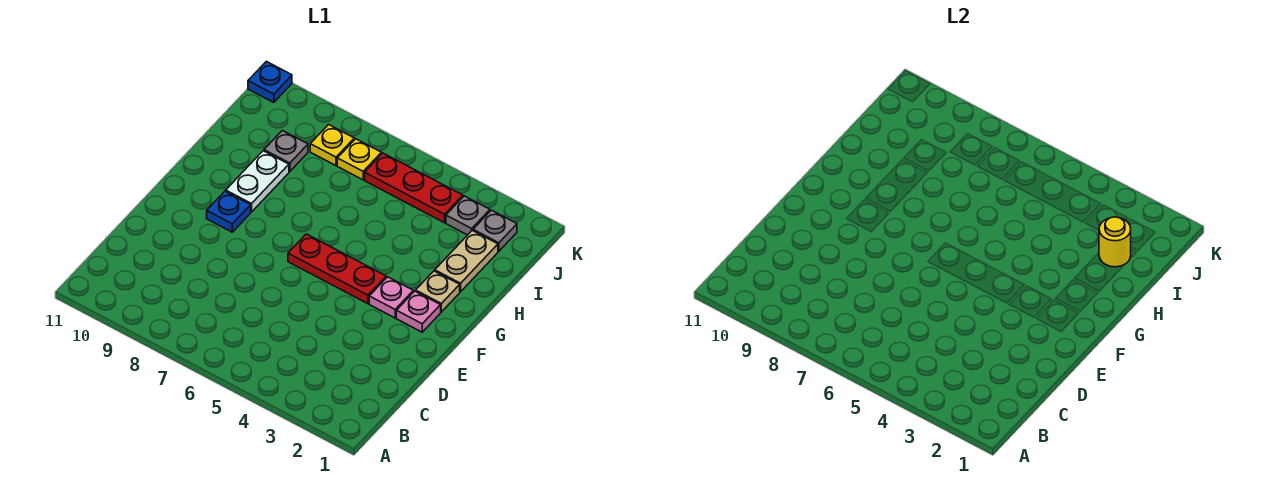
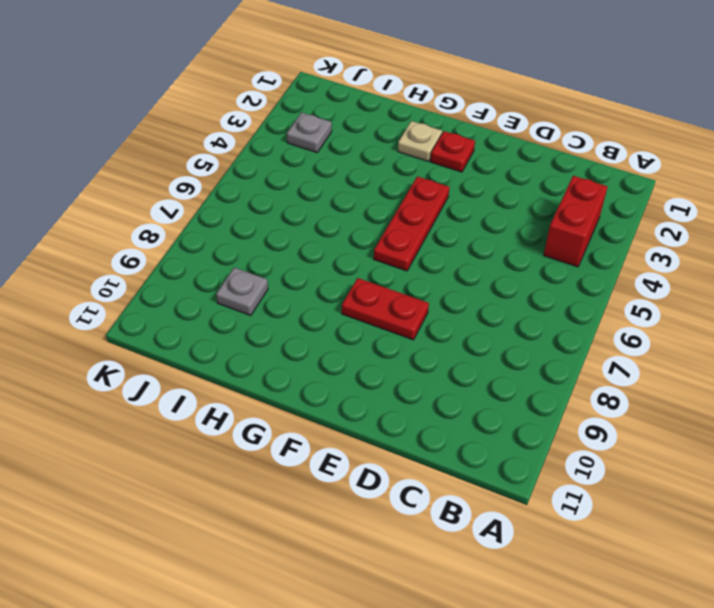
red 1x2 brick [544,176,607,267] -> none
red 1x2 plate [342,278,429,340] -> none
red 1x1 plate [431,131,475,172] -> pink 1x1 plate [396,291,441,332]
none -> pink 1x1 plate [369,277,413,318]
none -> blue 1x1 plate [207,191,251,232]
none -> white 1x2 plate [226,151,289,212]

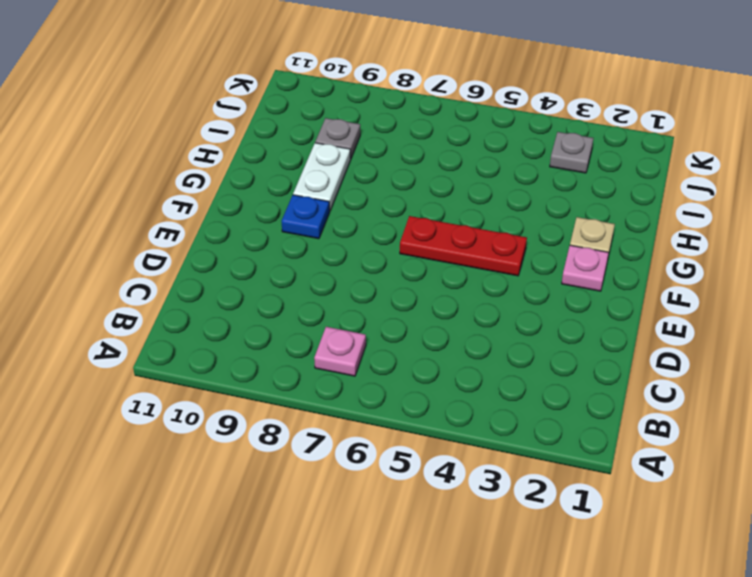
pink 1x1 plate [314,327,366,376] -> pink 1x1 plate moved to [369,277,413,318]
none -> tan 1x2 plate [435,230,498,292]
none -> grey 1x1 plate [473,210,517,251]
none -> red 1x3 plate [365,153,463,223]

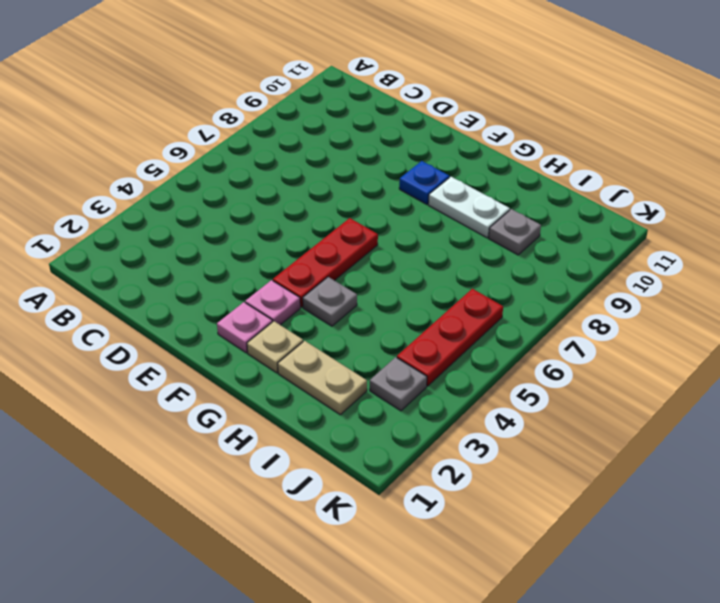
grey 1x1 plate [303,277,357,326] -> grey 1x1 plate moved to [473,210,517,251]
none -> yellow 1x1 plate [337,139,381,180]
none -> yellow 1x1 plate [310,125,354,166]
none -> blue 1x1 plate [248,61,292,103]

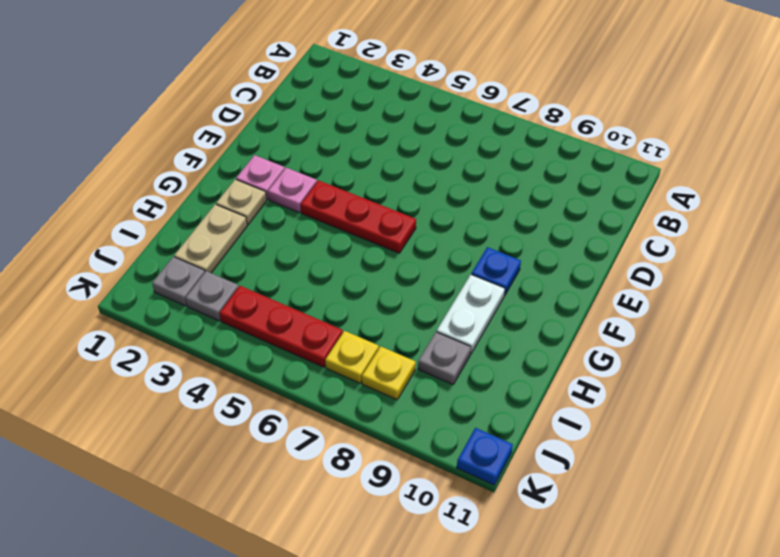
none -> yellow 1x1 round brick [1099,217,1131,267]

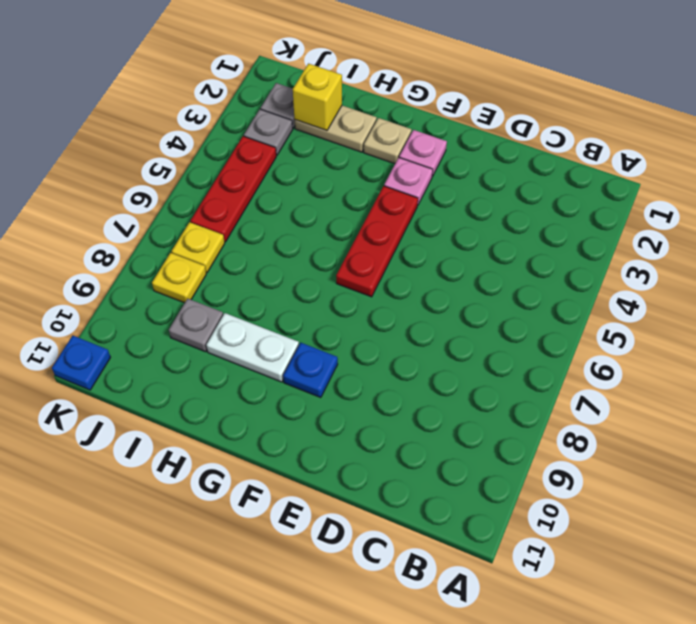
yellow 1x1 brick [293,64,342,131] -> yellow 1x1 round brick [1099,217,1131,267]

